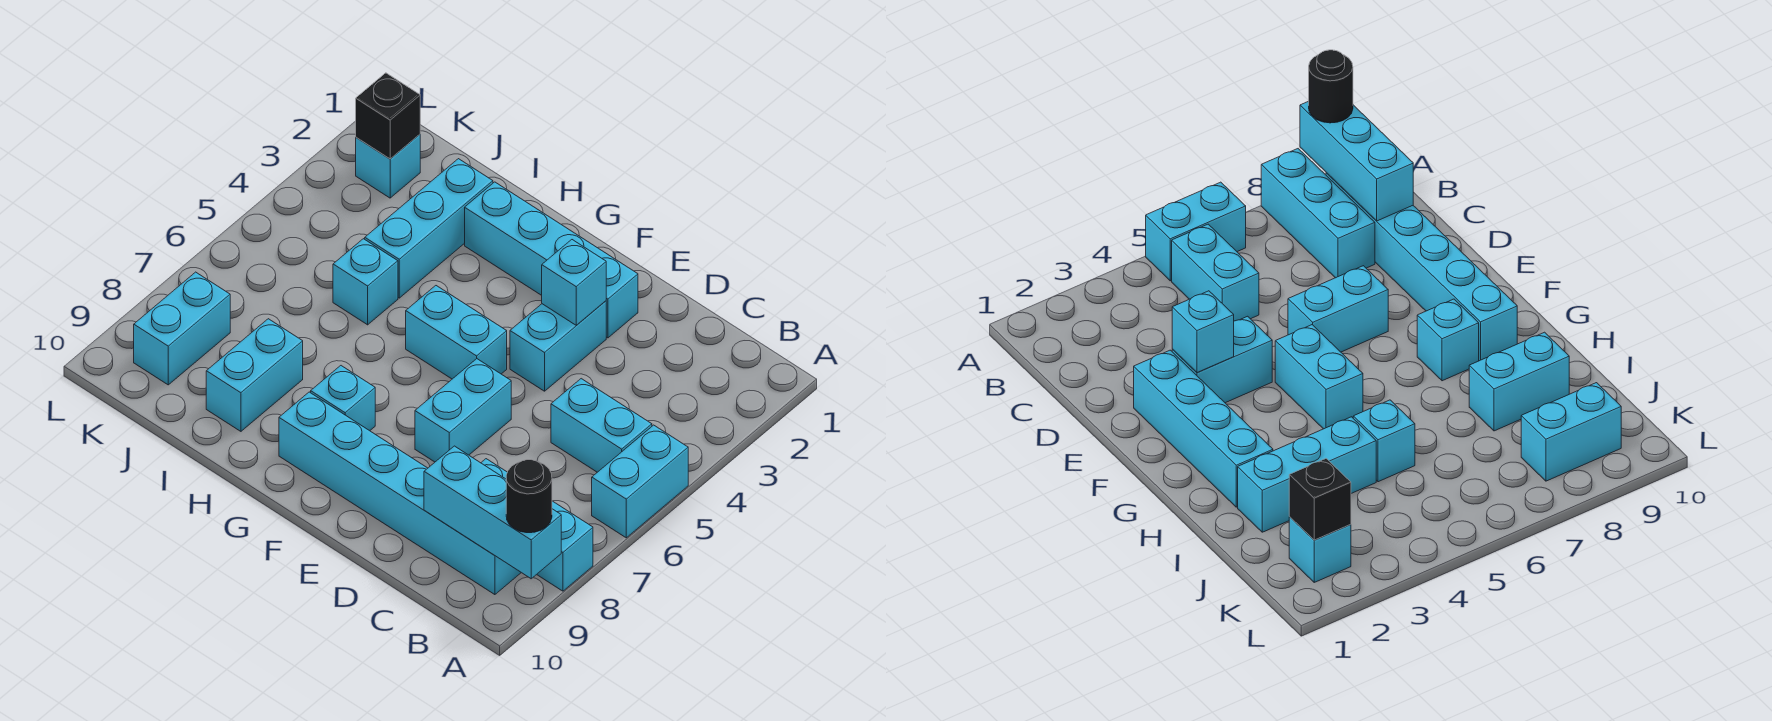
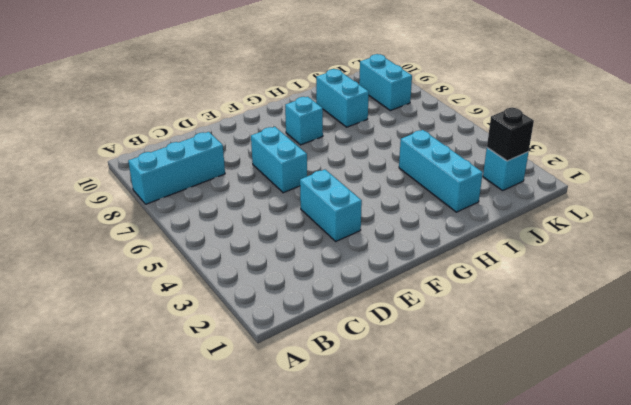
none -> cyan 1x2 brick [592,425,688,538]
none -> cyan 1x2 brick [551,379,652,472]
none -> cyan 1x6 brick [279,392,521,595]

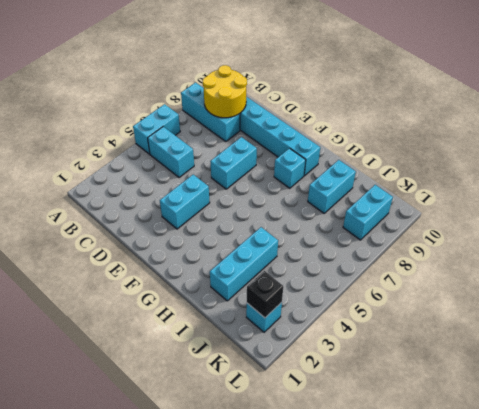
yellow 2x2 round brick [203,65,247,118] -> cyan 1x3 brick [424,446,561,579]
none -> cyan 1x4 brick [465,182,638,338]
none -> cyan 1x2 brick [406,286,507,379]
none -> cyan 1x1 brick [333,239,398,325]

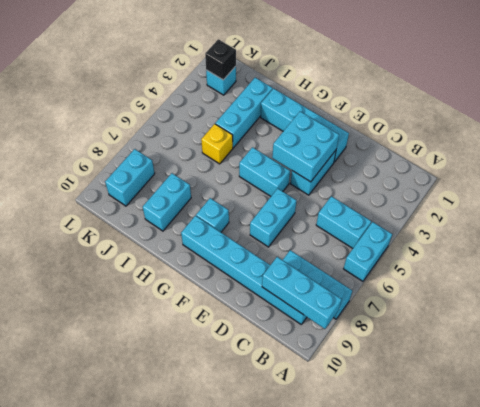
cyan 2x2 brick [272,111,339,182] -> cyan 1x1 brick [542,240,606,325]
yellow 1x1 brick [201,124,233,164] -> cyan 1x1 brick [333,239,398,325]
none -> black 1x1 round brick [506,460,552,533]

